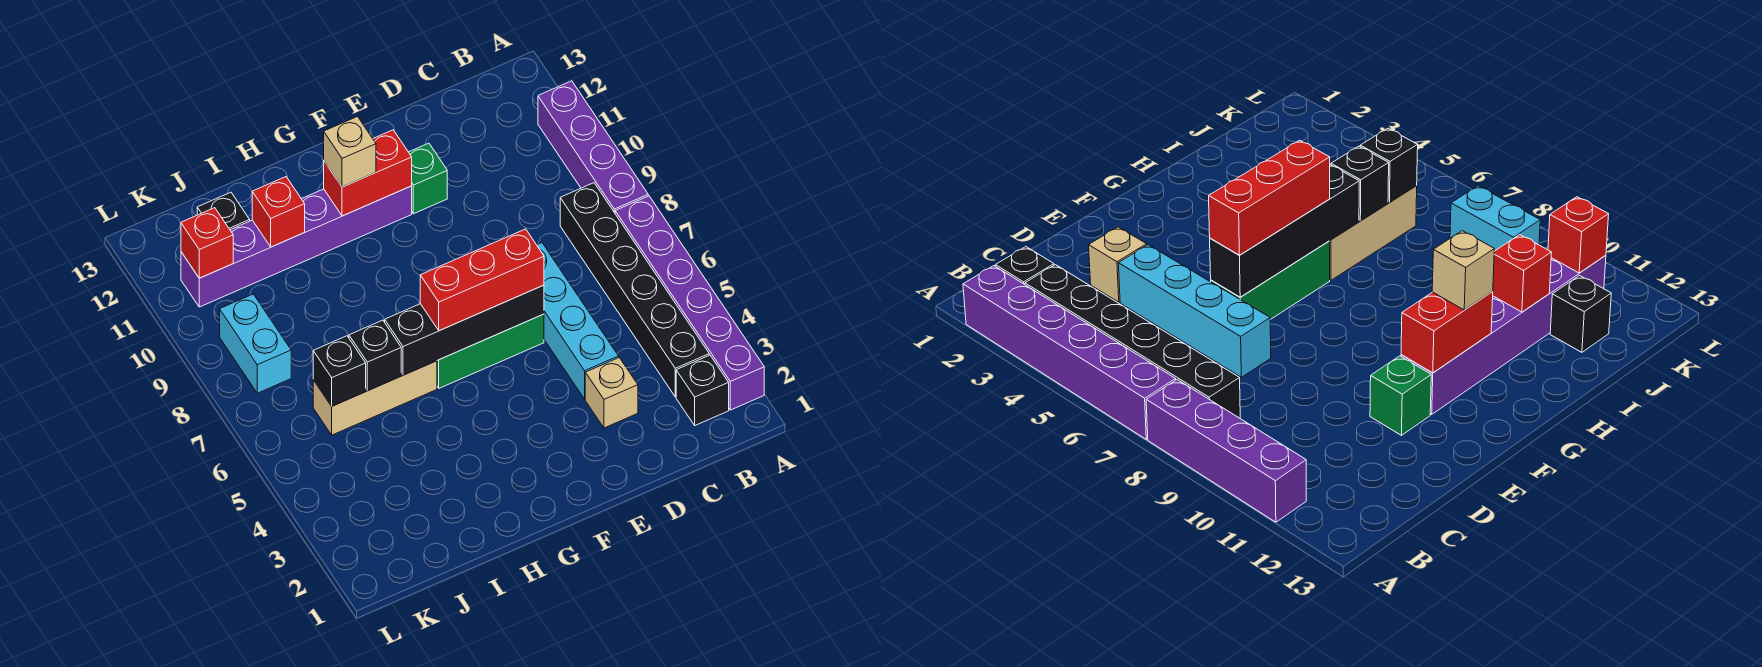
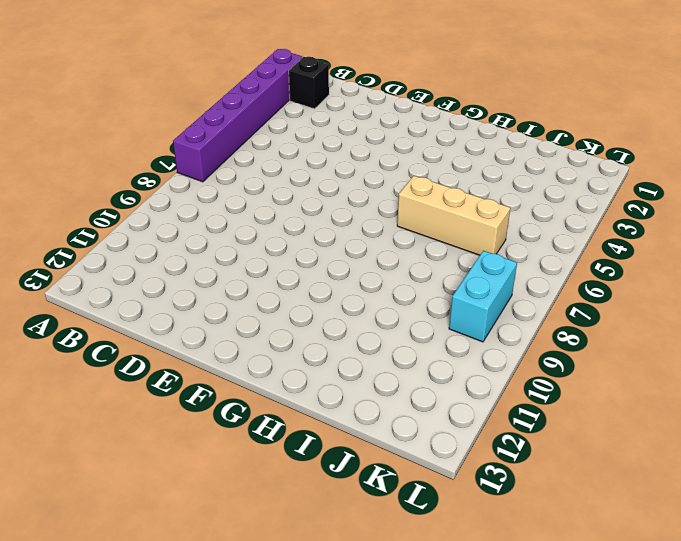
none -> purple 1x4 brick [538,81,648,213]
none -> black 1x6 brick [560,183,709,397]
none -> tan 1x1 brick [585,358,638,428]

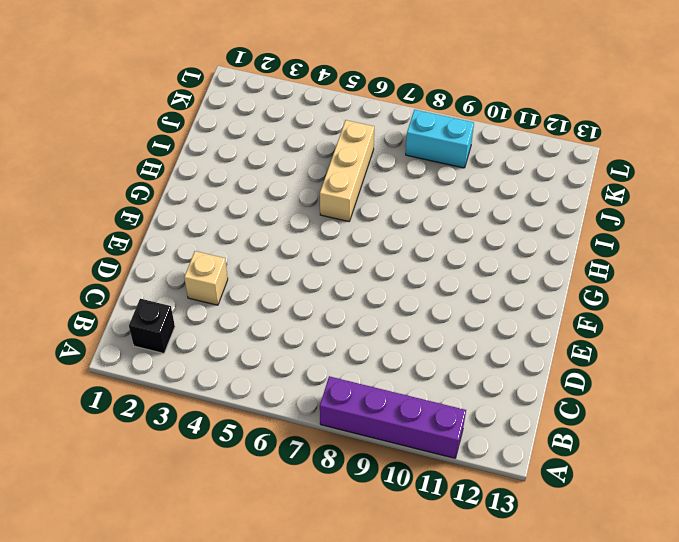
none -> purple 1x6 brick [615,196,764,410]
none -> black 1x6 brick [560,183,709,397]
none -> cyan 1x4 brick [537,243,619,399]

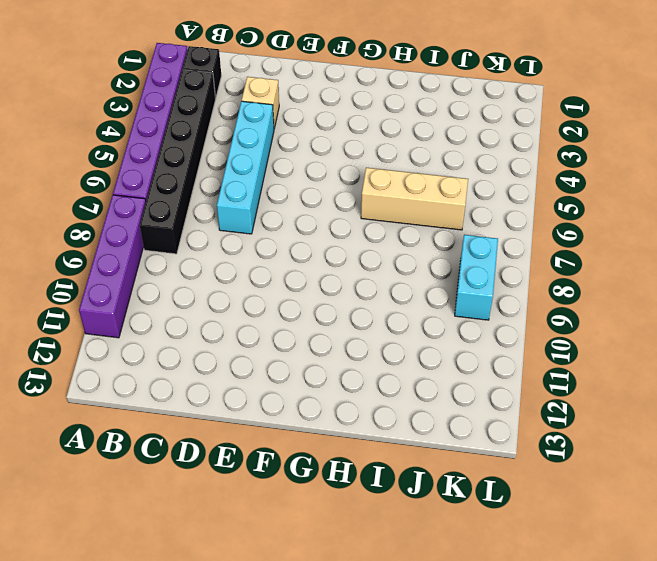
none -> green 1x3 brick [437,314,544,388]
none -> green 1x1 brick [409,143,447,214]
none -> purple 1x6 brick [181,186,412,307]

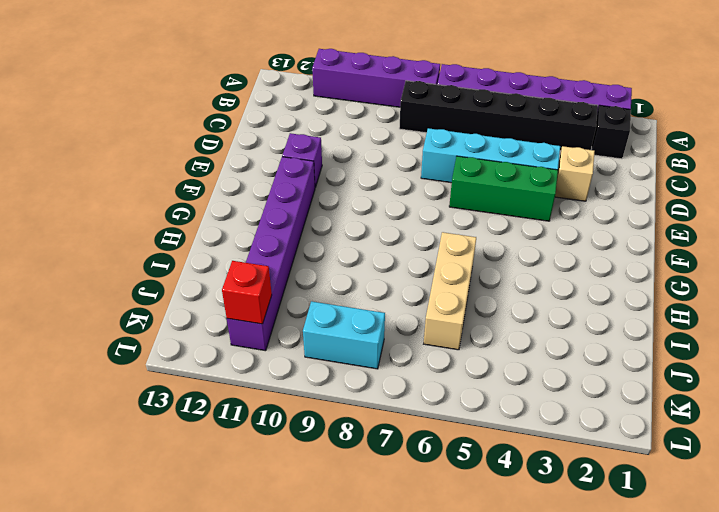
green 1x3 brick [449,156,558,221] -> green 1x3 brick turned to [437,314,544,388]
purple 1x1 brick [282,133,322,187] -> green 1x1 brick [409,143,447,214]
none -> black 1x1 brick [197,192,250,230]
none -> black 1x4 brick [385,285,544,375]
none -> red 1x2 brick [324,130,412,216]

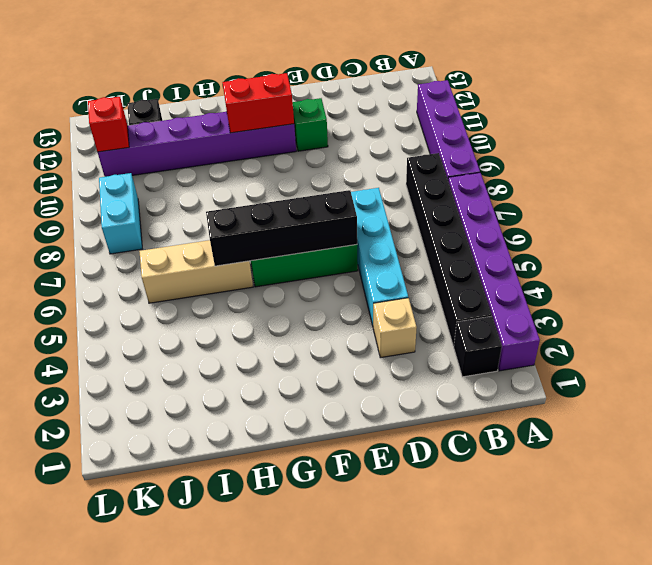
none -> black 1x1 brick [349,320,401,391]
none -> red 1x1 brick [252,177,305,247]
none -> black 1x1 brick [313,336,366,406]

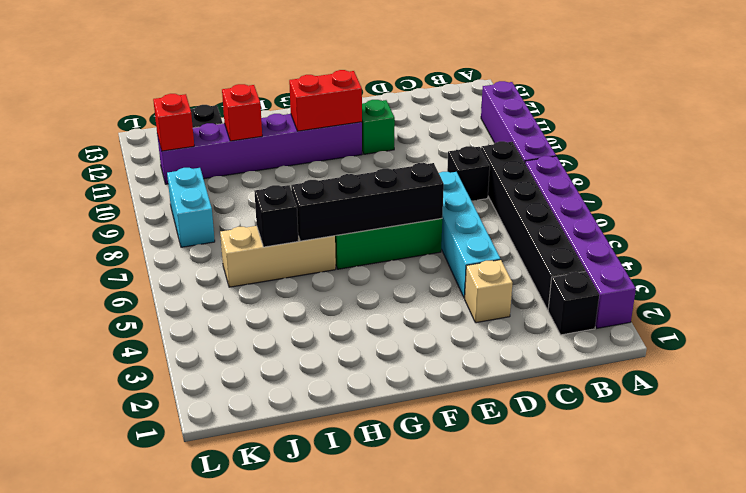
black 1x1 brick [447,146,490,201] -> black 1x1 brick moved to [313,336,366,406]
none -> red 1x3 brick [420,229,544,331]
none -> tan 1x1 brick [324,117,376,187]

